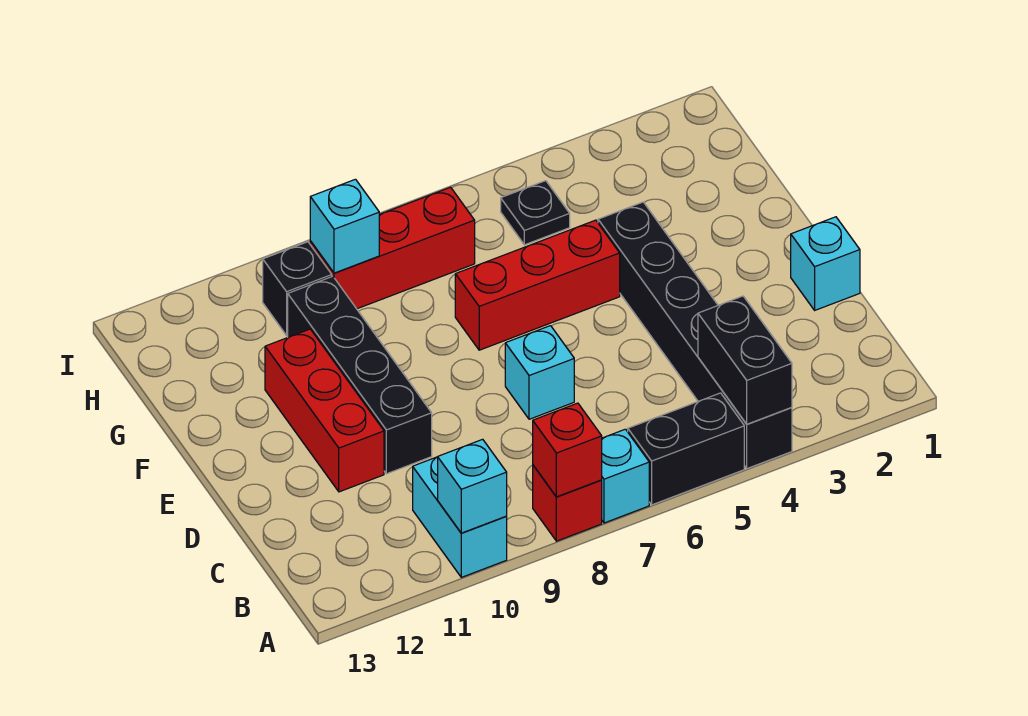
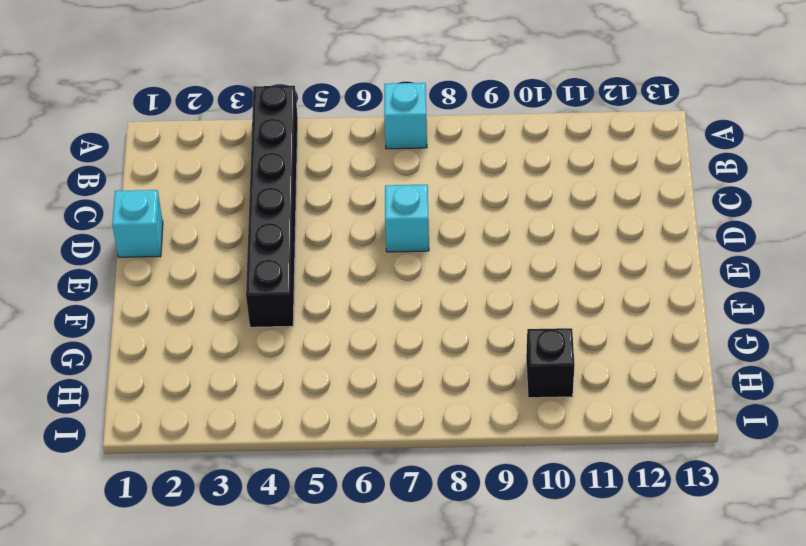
none -> black 1x2 brick [628,393,744,505]
none -> red 1x1 brick [533,465,602,541]
none -> cyan 1x2 brick [413,457,507,577]

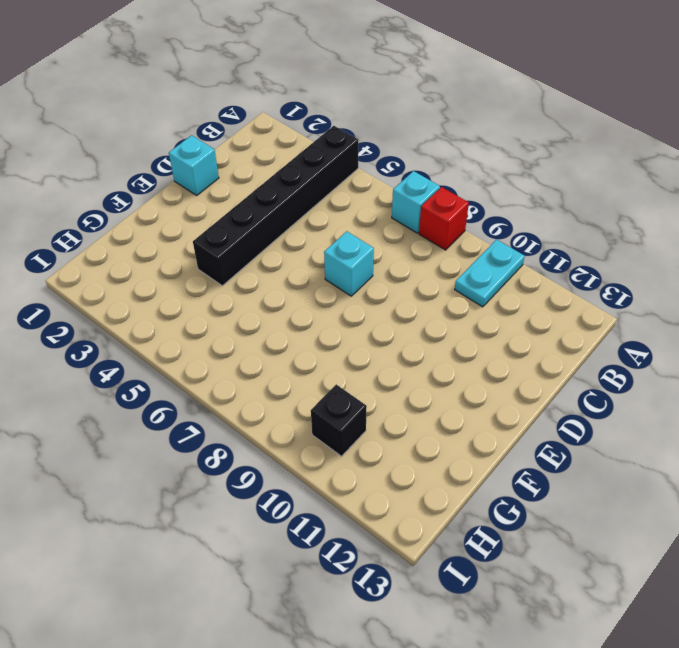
cyan 1x2 plate [455,239,525,307] -> cyan 1x2 brick [413,457,507,577]
none -> black 1x2 brick [628,393,744,505]
none -> black 1x4 brick [288,276,432,474]
none -> red 1x3 brick [265,329,384,492]

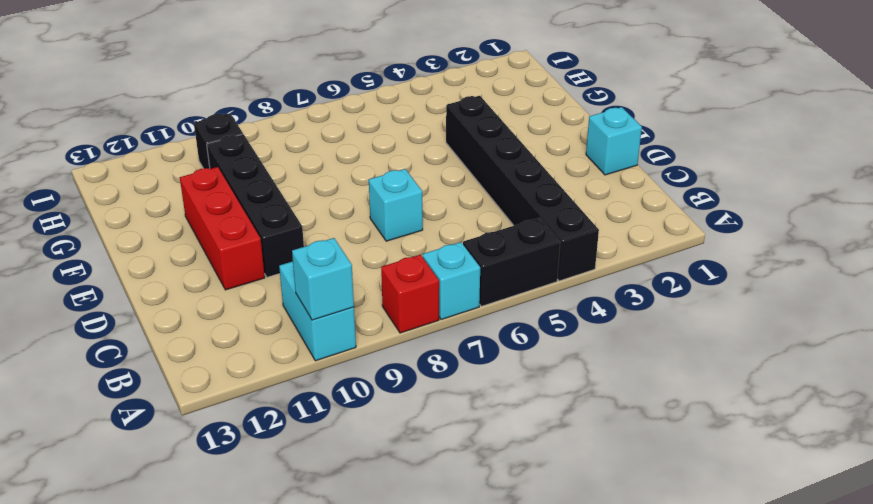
none -> red 1x3 brick [455,220,620,350]
none -> black 1x1 plate [501,181,570,245]
none -> red 1x3 brick [310,187,475,309]

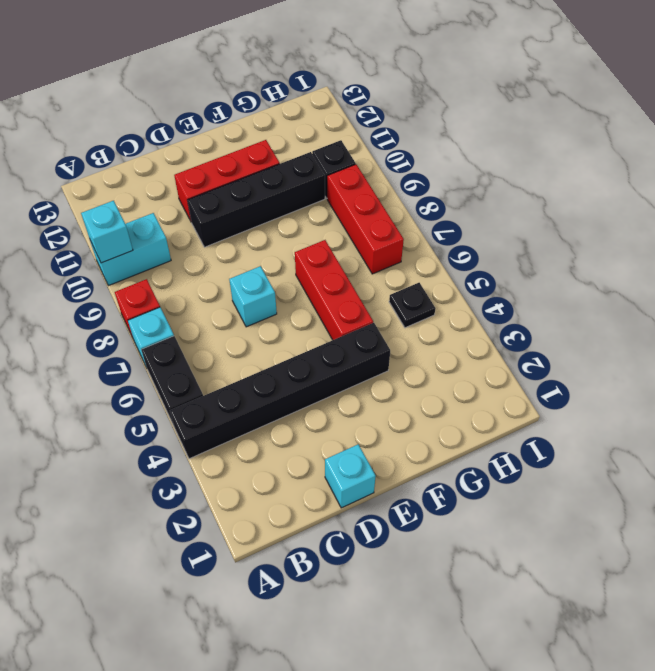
none -> black 1x2 brick [698,296,792,424]
none -> red 1x1 brick [533,403,602,497]
none -> cyan 1x1 brick [310,179,379,273]

